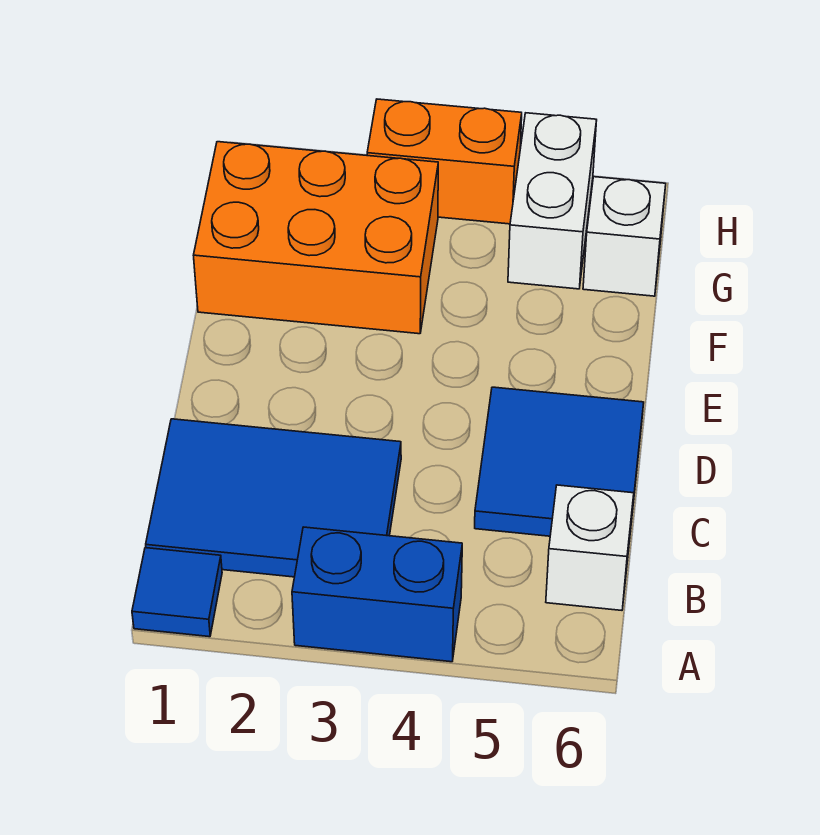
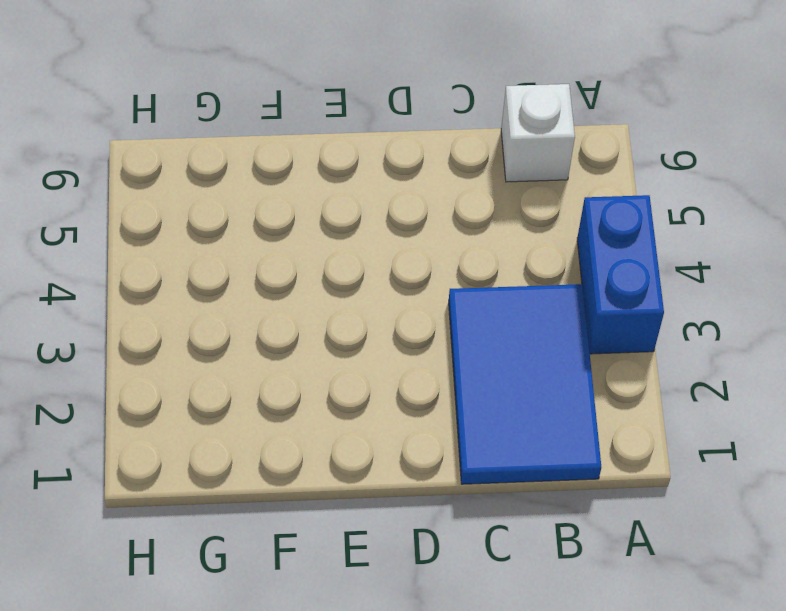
none -> blue 1x1 tile [132,548,222,637]
none -> blue 2x2 tile [475,387,644,536]

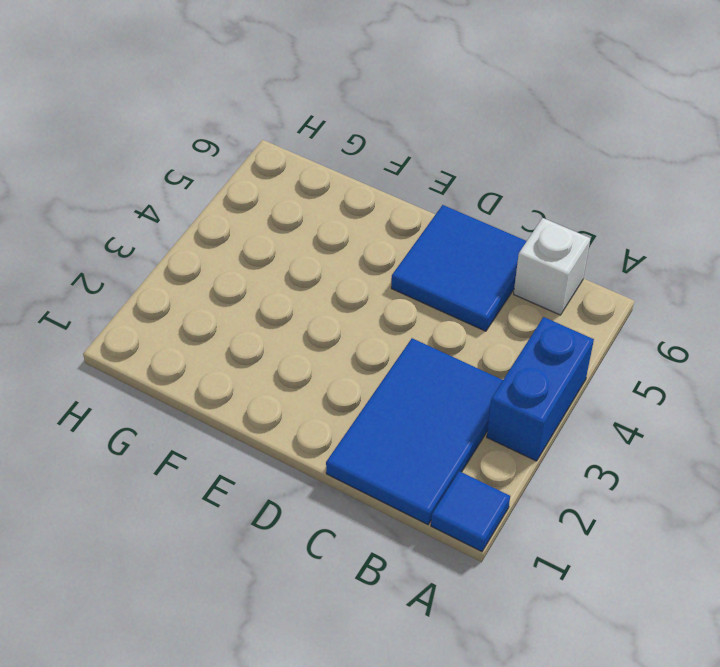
none -> orange 2x3 brick [194,142,438,334]
none -> white 1x2 brick [508,113,597,289]

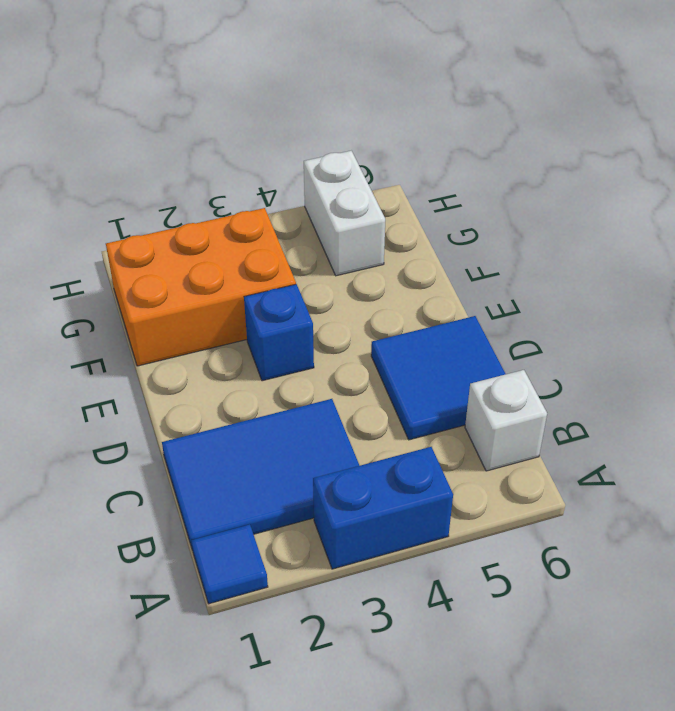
blue 1x1 brick [244,284,314,381] -> none
none -> white 1x1 brick [583,177,666,296]
none -> orange 1x2 brick [367,99,522,224]

